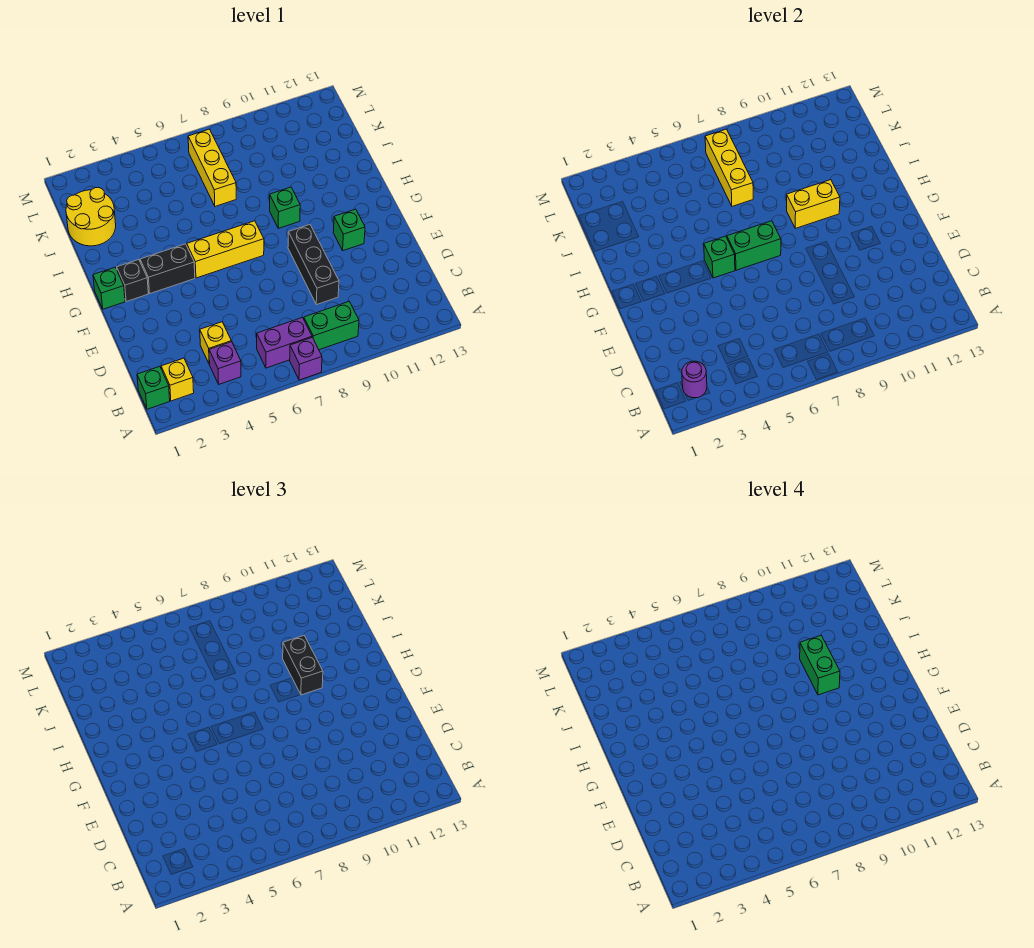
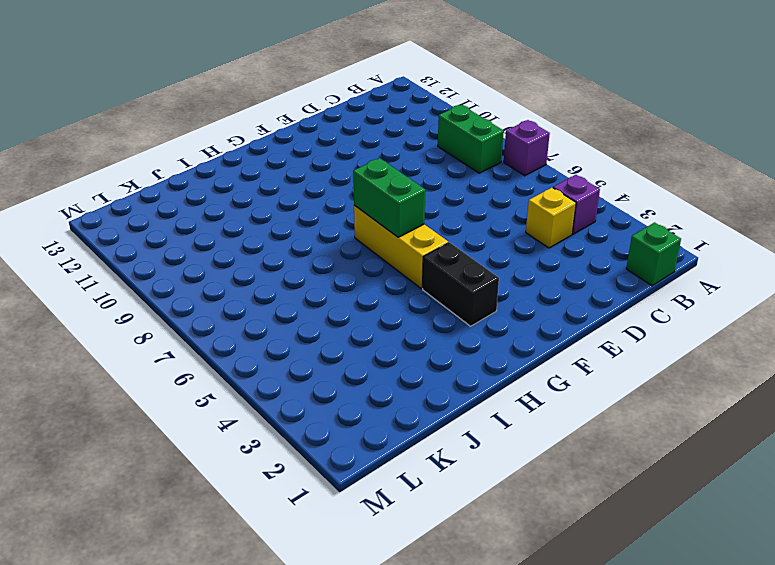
none -> yellow 1x1 brick [161,358,194,401]
none -> purple 1x2 brick [257,317,312,368]
none -> black 1x3 brick [288,224,339,305]

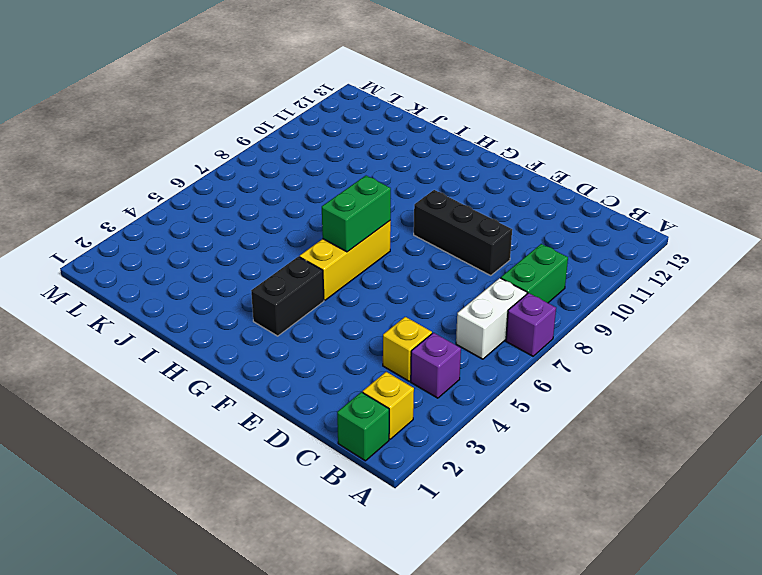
white 1x2 brick [456,278,527,359] -> purple 1x2 brick [257,317,312,368]
none -> green 1x1 brick [333,209,365,251]
none -> green 1x1 brick [93,268,125,309]
none -> black 1x1 brick [117,260,148,302]

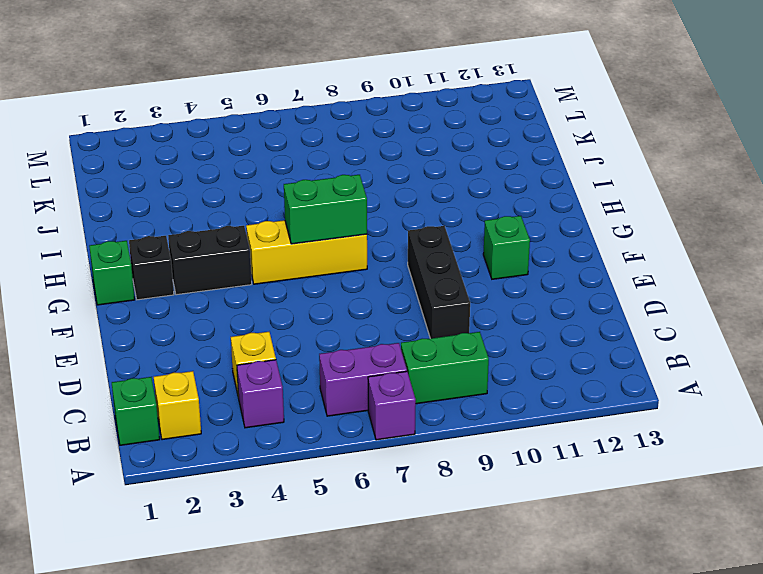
none -> green 1x1 brick [270,187,300,228]
none -> yellow 2x2 round brick [66,188,116,246]
none -> yellow 1x3 brick [188,129,236,206]

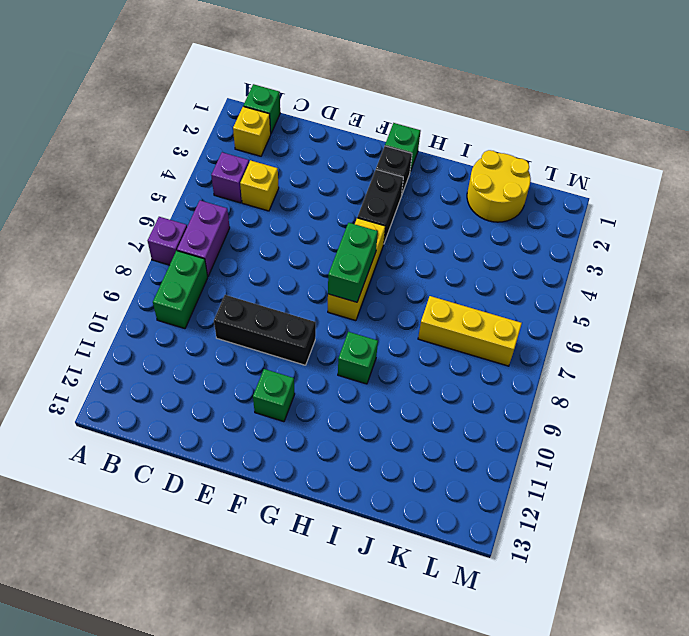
none -> purple 1x1 round brick [682,361,707,398]
none -> green 1x1 brick [703,236,735,278]
none -> yellow 1x2 brick [787,180,840,228]

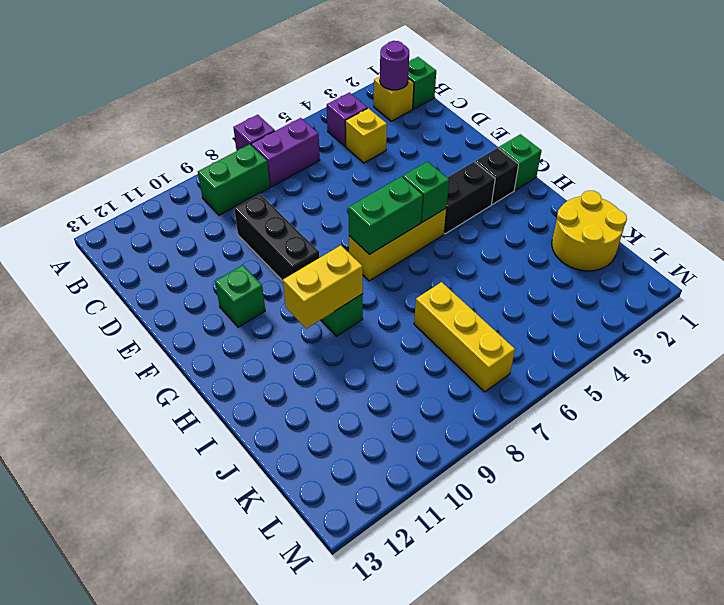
none -> yellow 1x3 brick [705,129,753,206]
none -> black 1x2 brick [283,636,323,695]
none -> green 1x2 brick [800,636,840,695]

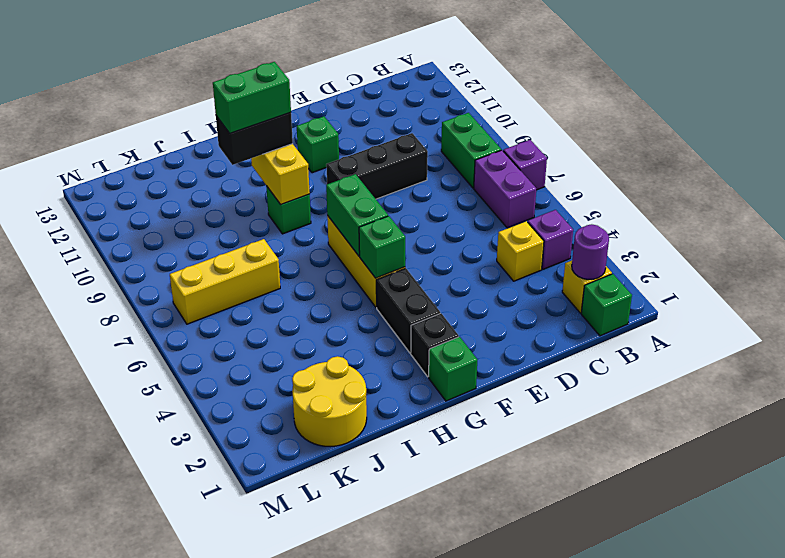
none -> yellow 1x3 brick [705,129,753,206]

